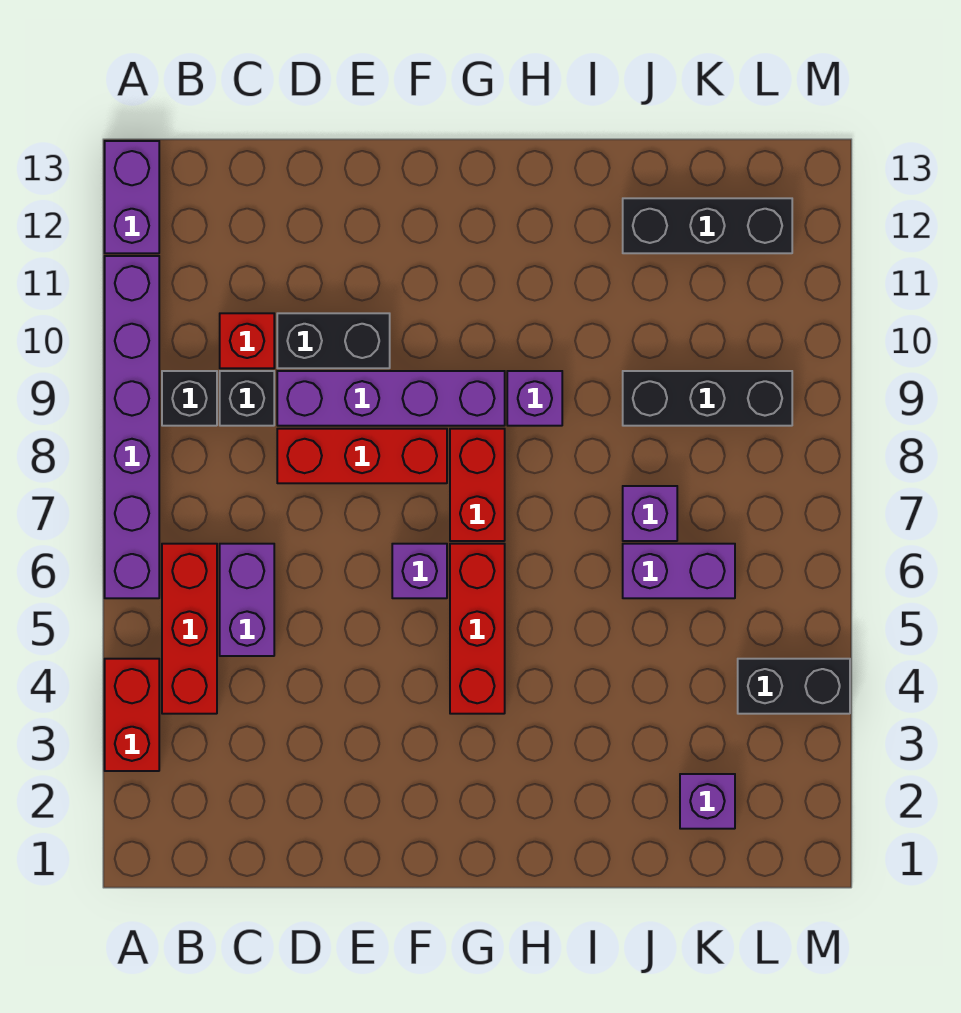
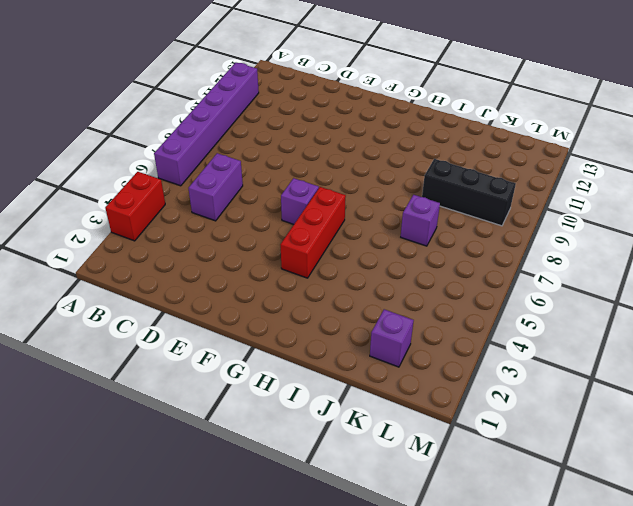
none -> purple 1x2 brick [105,141,159,253]
none -> red 1x3 brick [162,544,217,714]
none -> black 1x1 brick [162,371,217,426]

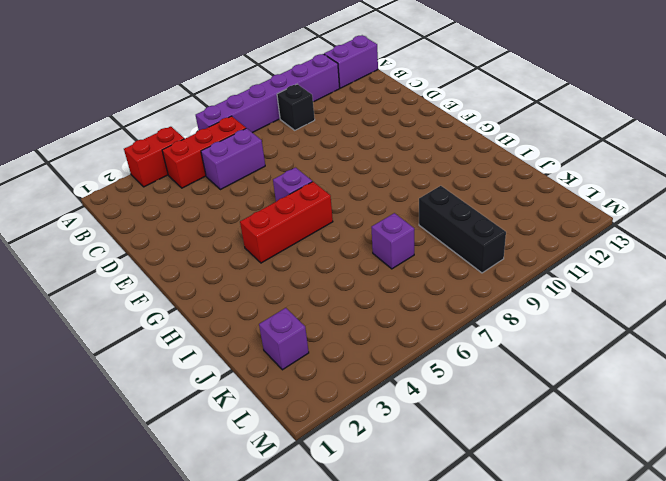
none -> black 1x1 brick [220,371,274,426]
none -> red 1x1 brick [220,313,274,368]
none -> red 1x3 brick [277,429,447,483]

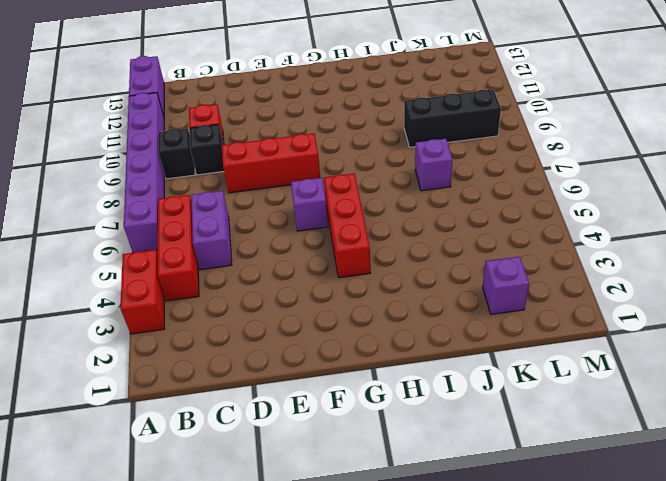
none -> purple 1x4 brick [277,371,505,426]
none -> black 1x2 brick [277,313,390,368]
none -> red 1x2 brick [450,429,505,541]

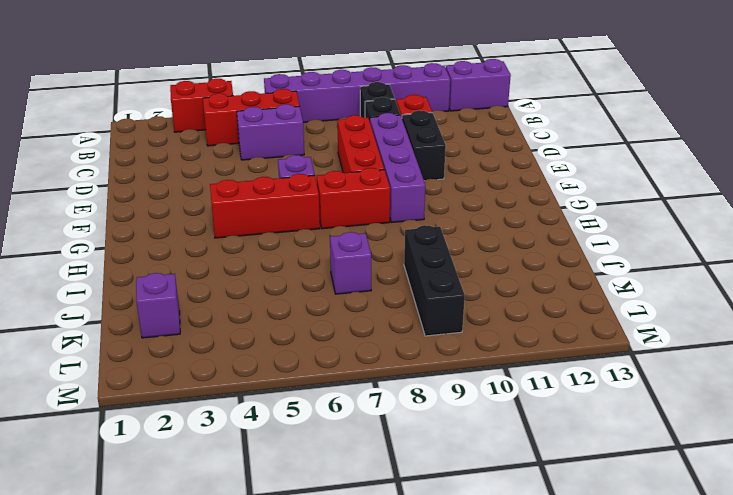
none -> purple 1x1 brick [507,371,562,426]
none -> purple 1x2 brick [623,544,735,598]
none -> black 1x3 brick [623,198,792,253]

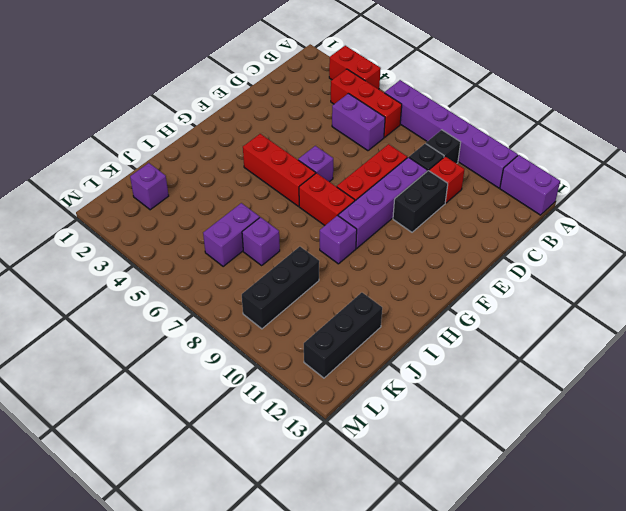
none -> black 1x2 brick [738,659,850,714]

